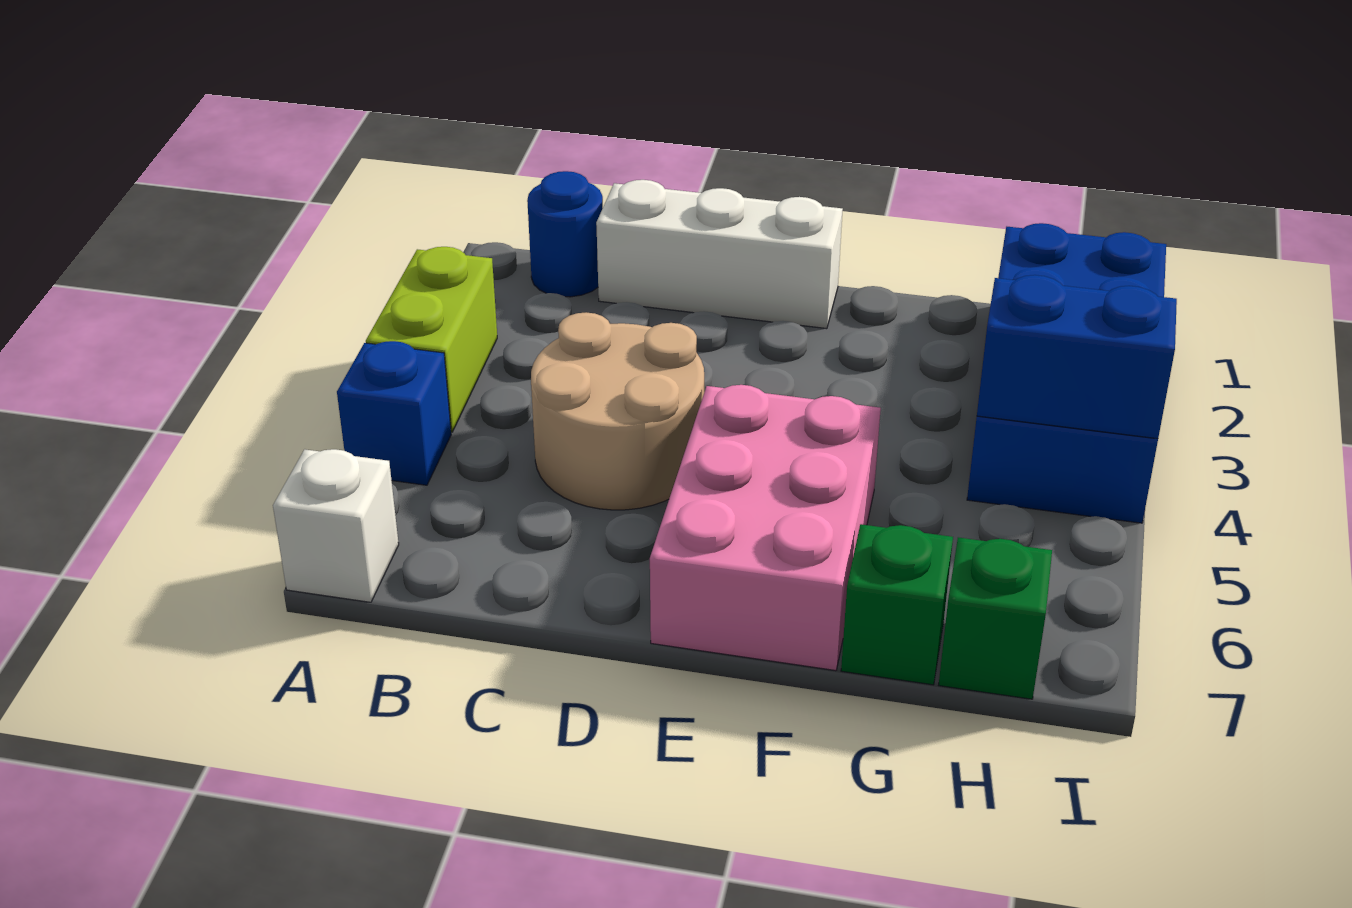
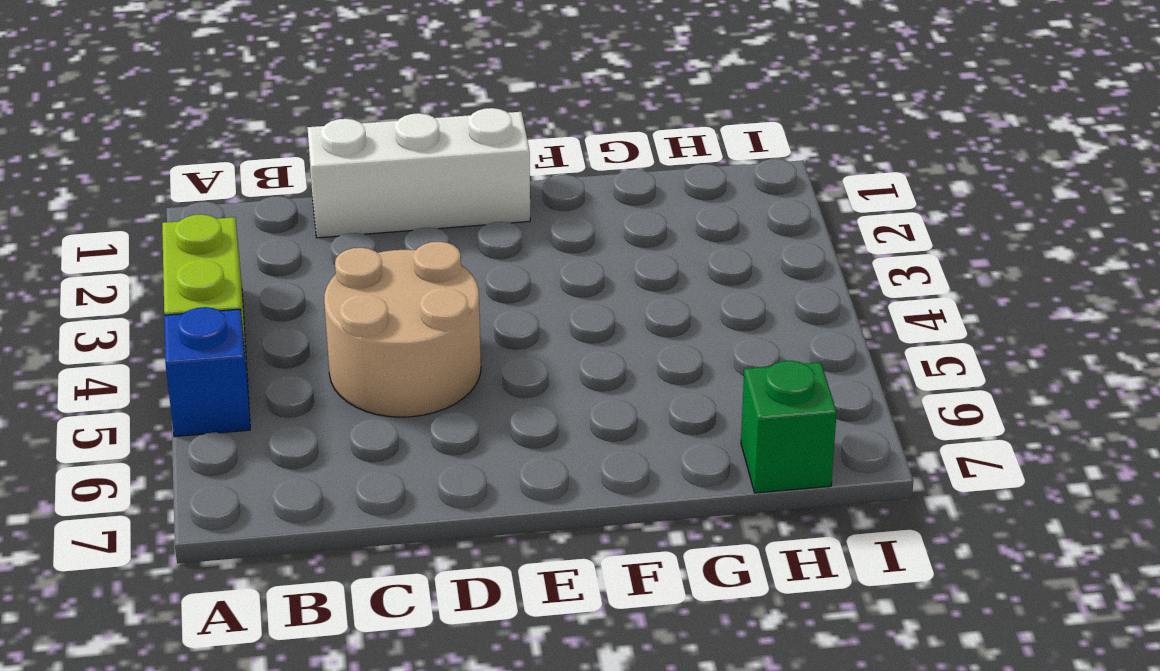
none -> white 1x1 brick [273,449,399,602]
none -> blue 1x1 round brick [527,171,603,297]

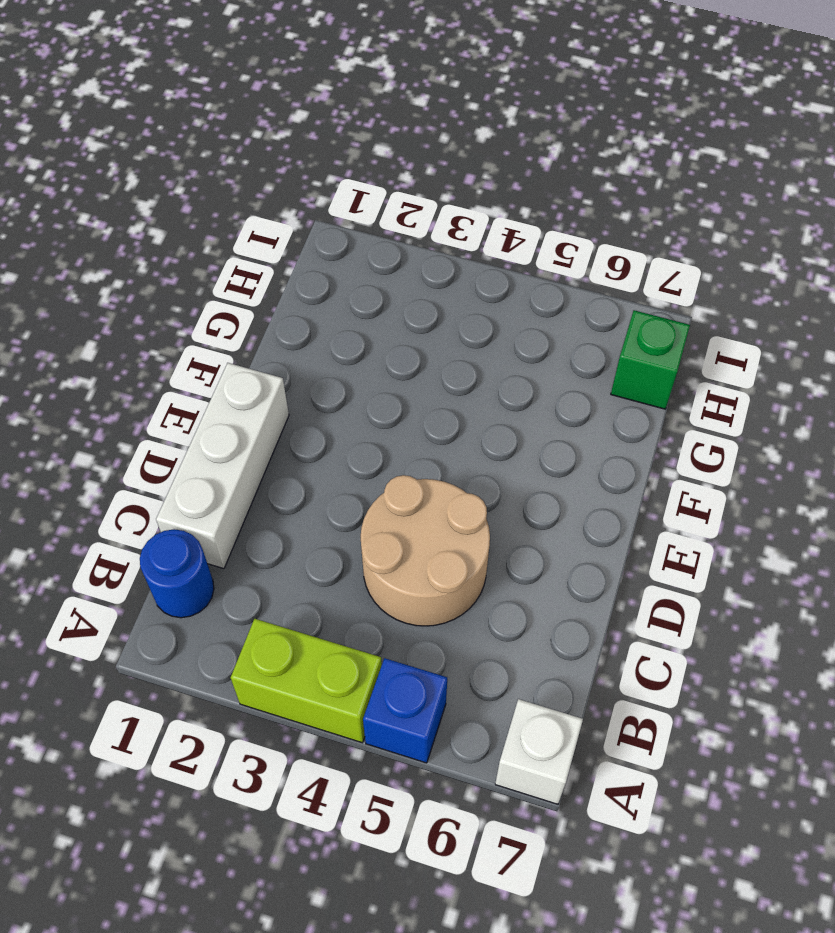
none -> pink 2x3 brick [650,385,881,671]
none -> green 1x1 brick [841,524,953,685]

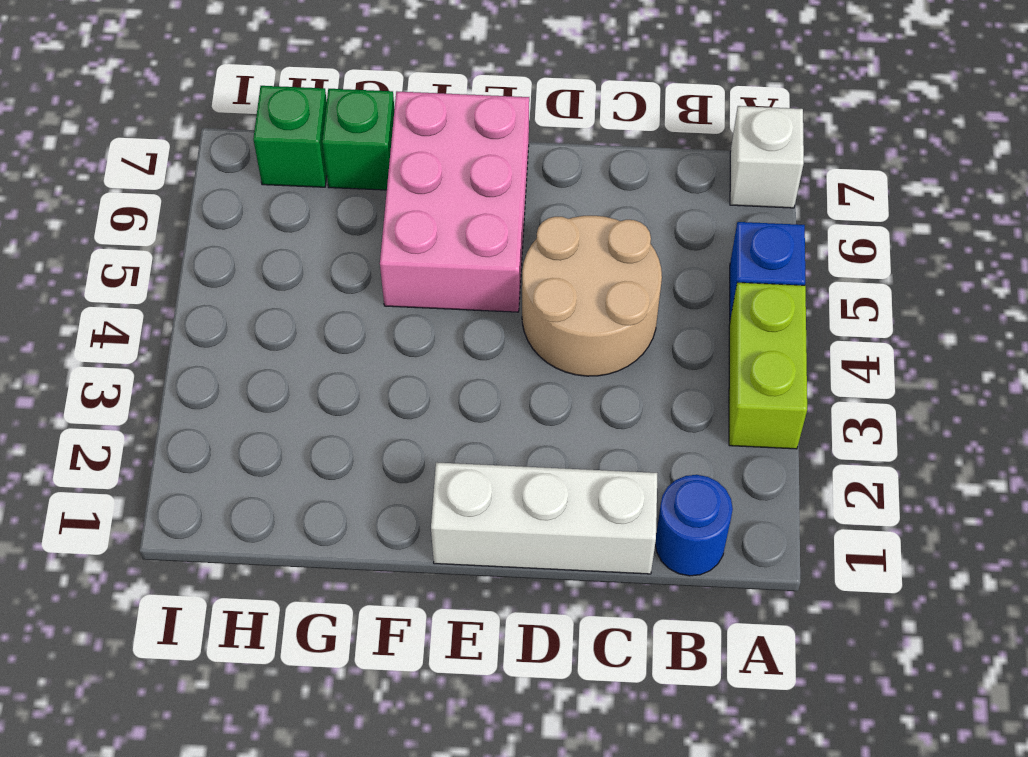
none -> blue 2x4 brick [967,223,1166,523]
none -> blue 1x2 brick [977,275,1177,439]

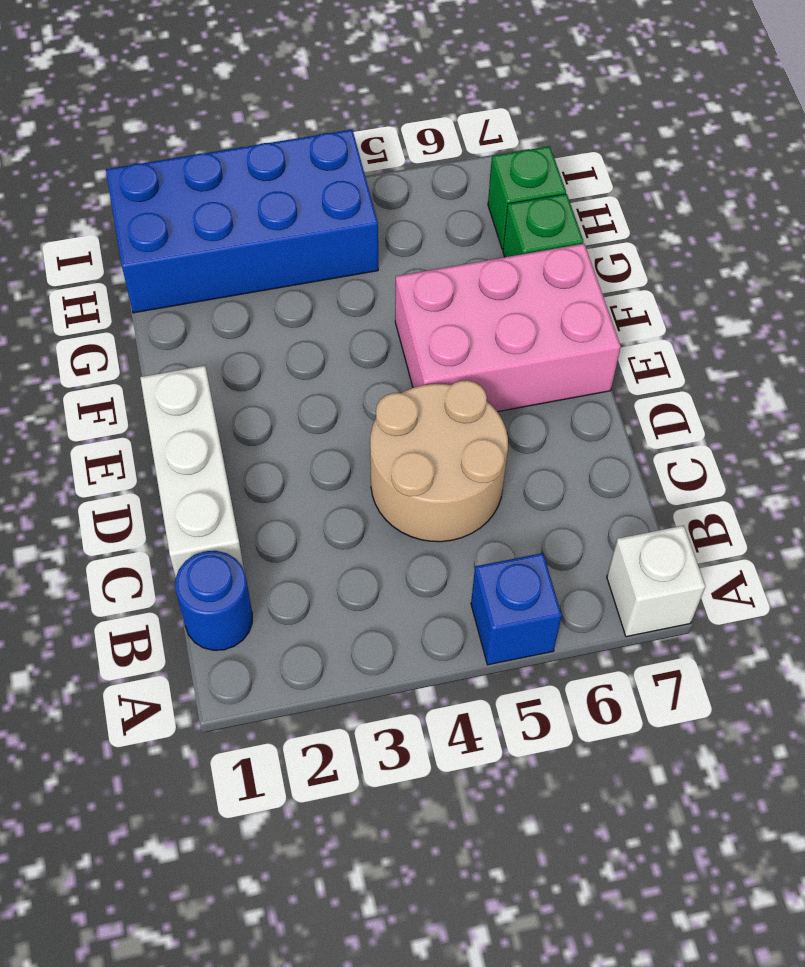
none -> lime 1x2 brick [366,247,497,432]
none -> blue 1x2 brick [977,275,1177,439]

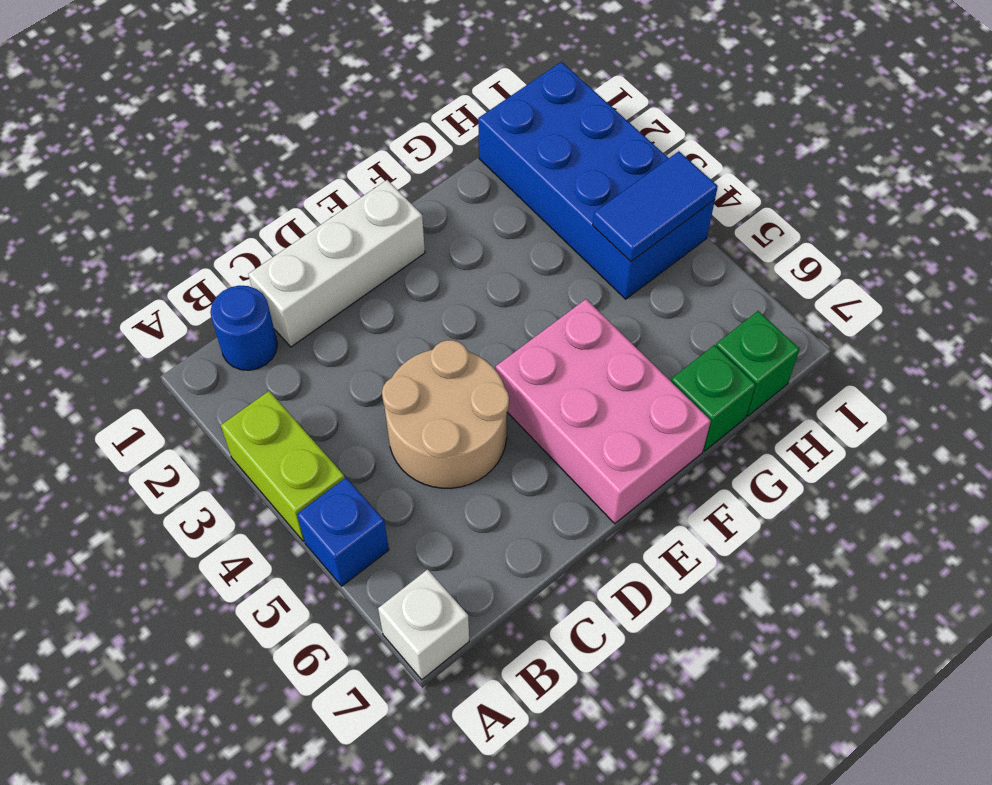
blue 1x2 tile [593,151,718,261] -> blue 1x2 brick [977,275,1177,439]

